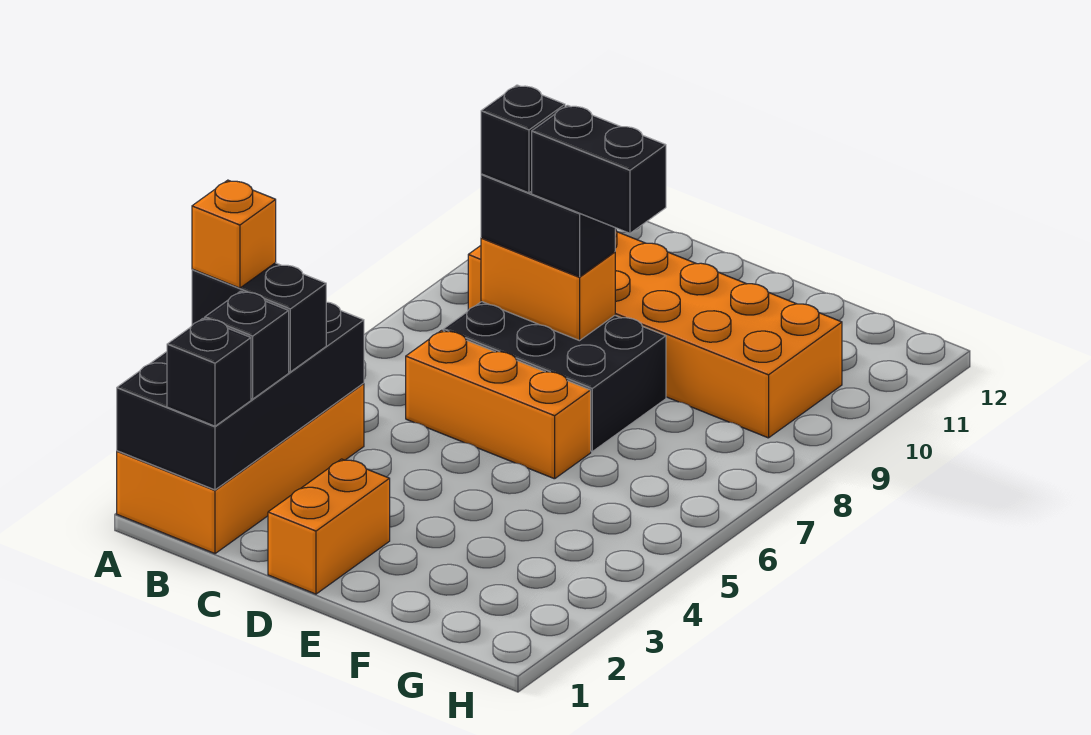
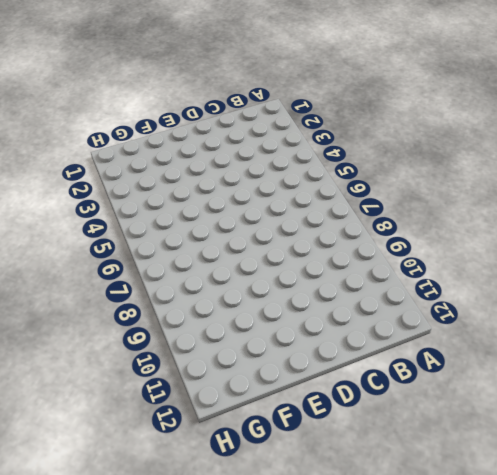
none -> orange 2x4 brick [117,383,364,554]
none -> orange 2x6 brick [468,229,842,438]
none -> orange 1x3 brick [406,330,591,479]

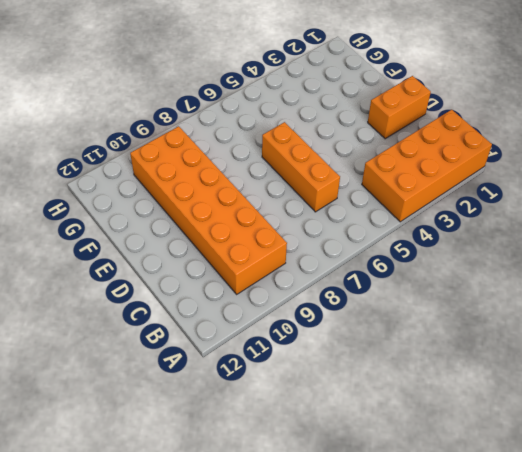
none -> black 2x3 brick [443,302,666,451]
none -> black 2x4 brick [117,302,364,490]
none -> orange 1x2 brick [481,238,615,341]

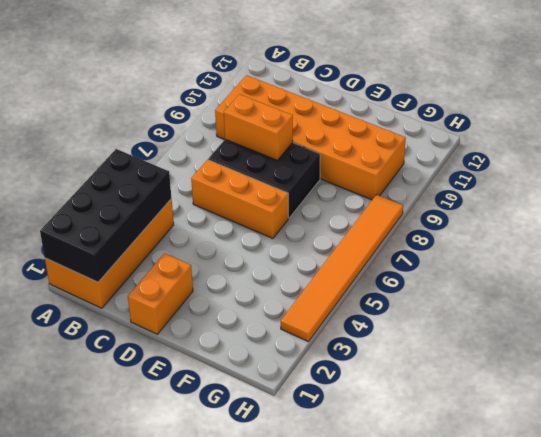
orange 1x6 tile [281,195,403,342] -> none
none -> black 1x2 brick [192,263,326,372]
none -> black 1x1 brick [167,319,251,426]
none -> black 1x1 brick [205,291,289,399]

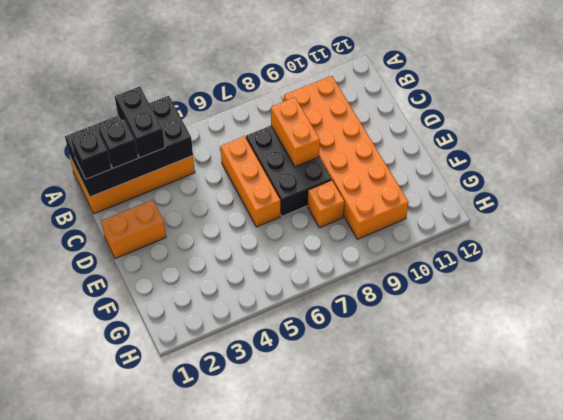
orange 1x1 brick [307,180,344,228] -> orange 1x1 brick moved to [192,180,276,288]
none -> black 1x2 brick [481,174,615,277]
none -> black 1x1 brick [481,85,565,193]
none -> black 1x2 brick [532,105,666,233]

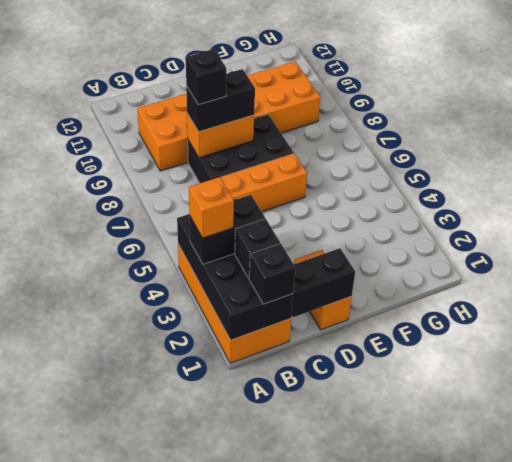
black 1x2 brick [292,248,355,317] -> black 1x2 brick moved to [532,105,666,233]

